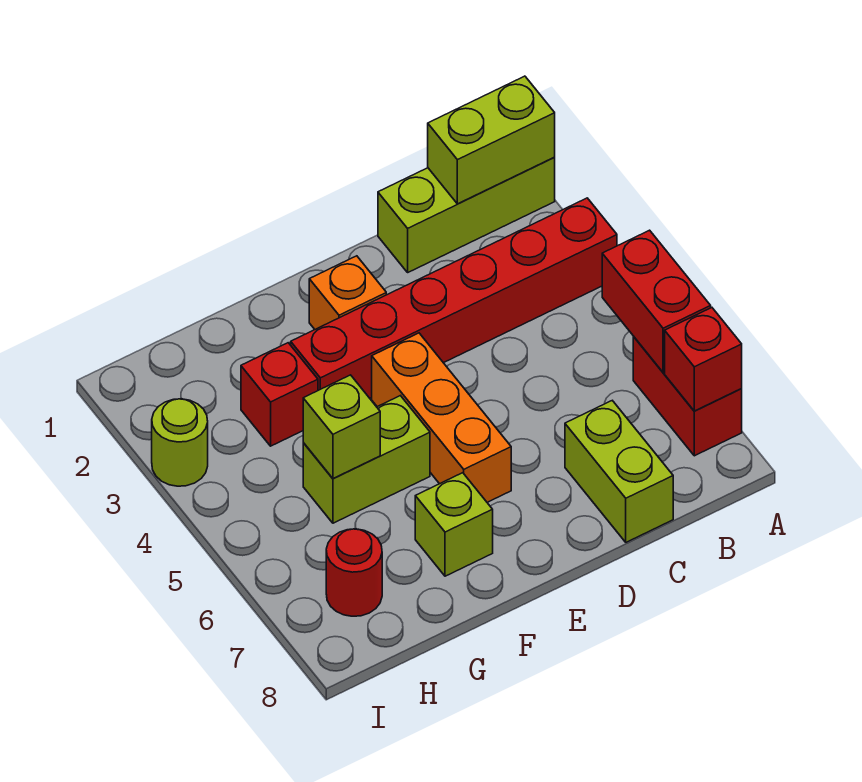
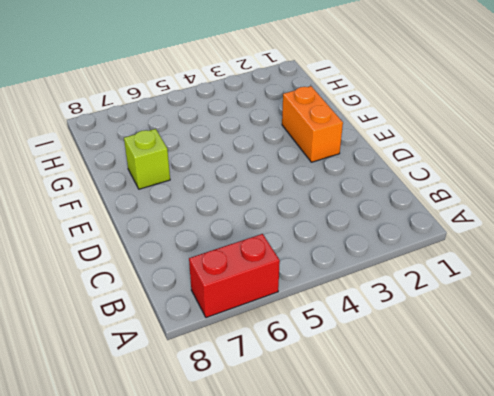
orange 1x2 brick [282,86,343,162] -> orange 1x1 brick [309,256,386,329]
none -> lime 1x3 brick [378,158,555,272]
none -> red 1x6 brick [291,198,617,398]
none -> lime 1x2 brick [565,401,673,542]

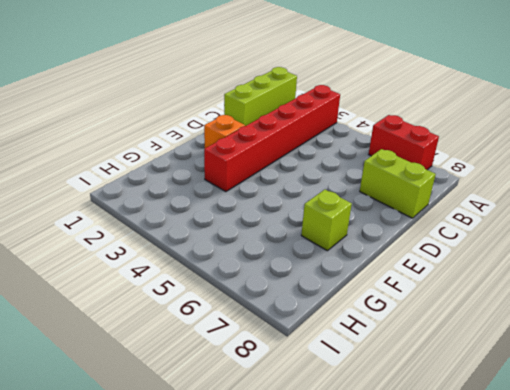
none -> orange 1x3 brick [372,333,511,502]
none -> lime 1x2 brick [303,396,430,523]
none -> red 1x1 brick [241,343,318,446]

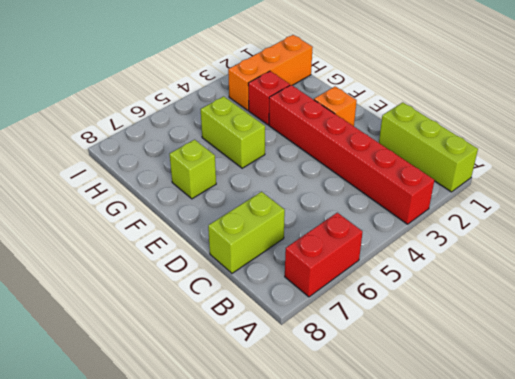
orange 1x3 brick [228,35,313,110] -> orange 1x3 brick moved to [372,333,511,502]
none -> red 1x1 round brick [326,529,382,616]
none -> lime 1x1 round brick [152,399,208,486]
none -> lime 1x2 brick [428,76,555,204]

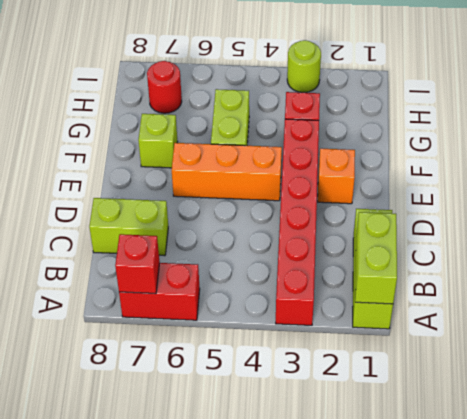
none -> red 1x2 brick [602,230,711,373]
none -> lime 1x1 brick [303,375,380,478]

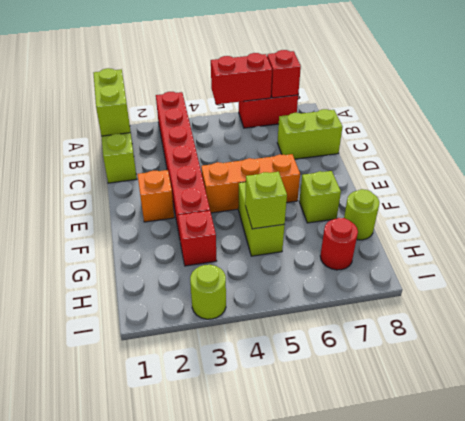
lime 1x1 round brick [344,189,379,240] -> none

